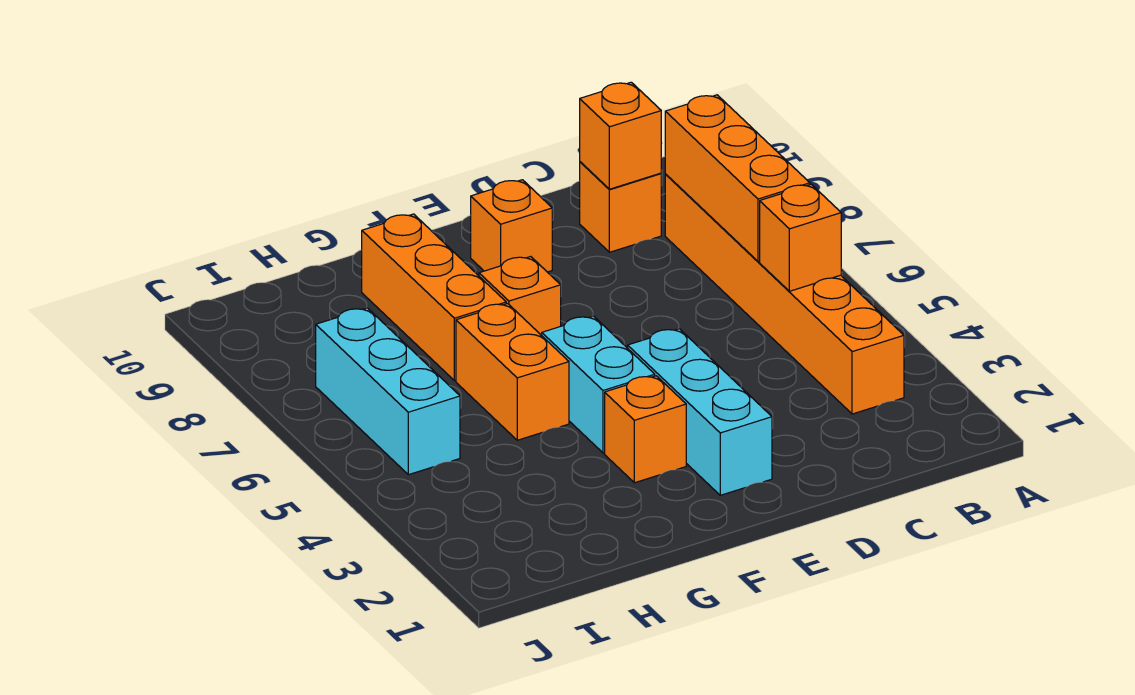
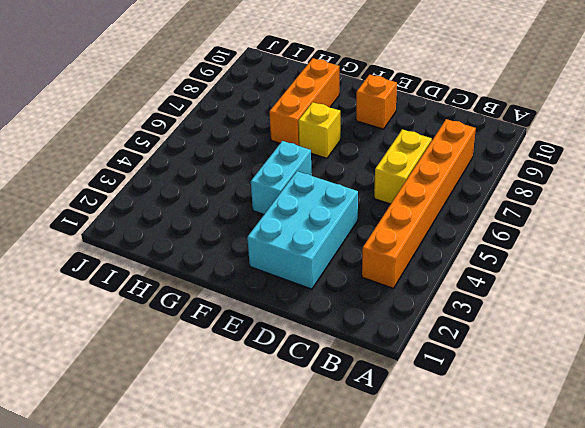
yellow 1x2 brick [374,129,432,204] -> none
cyan 2x3 brick [247,171,358,289] -> cyan 1x3 brick [628,329,772,495]
yellow 1x1 brick [298,102,340,158] -> orange 1x1 brick [479,257,561,335]
none -> orange 1x1 brick [580,162,661,252]
none -> orange 1x1 brick [605,376,686,483]
none -> orange 1x2 brick [456,304,569,440]

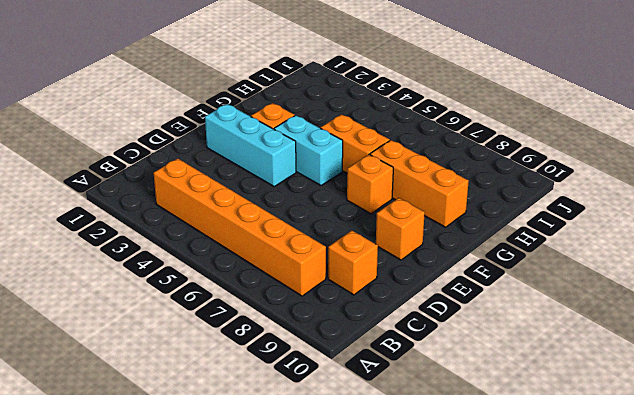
none -> cyan 1x3 brick [316,308,460,475]
none -> orange 1x1 brick [760,184,841,291]
none -> orange 1x3 brick [665,95,810,261]

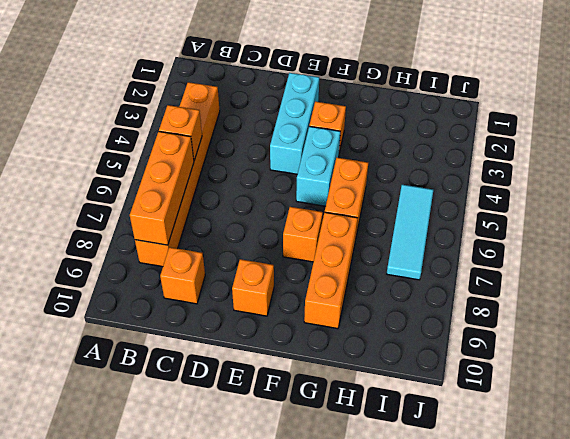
cyan 1x3 tile [387,185,433,280] -> cyan 1x3 brick [316,308,460,475]
none -> orange 1x1 brick [580,82,661,189]

